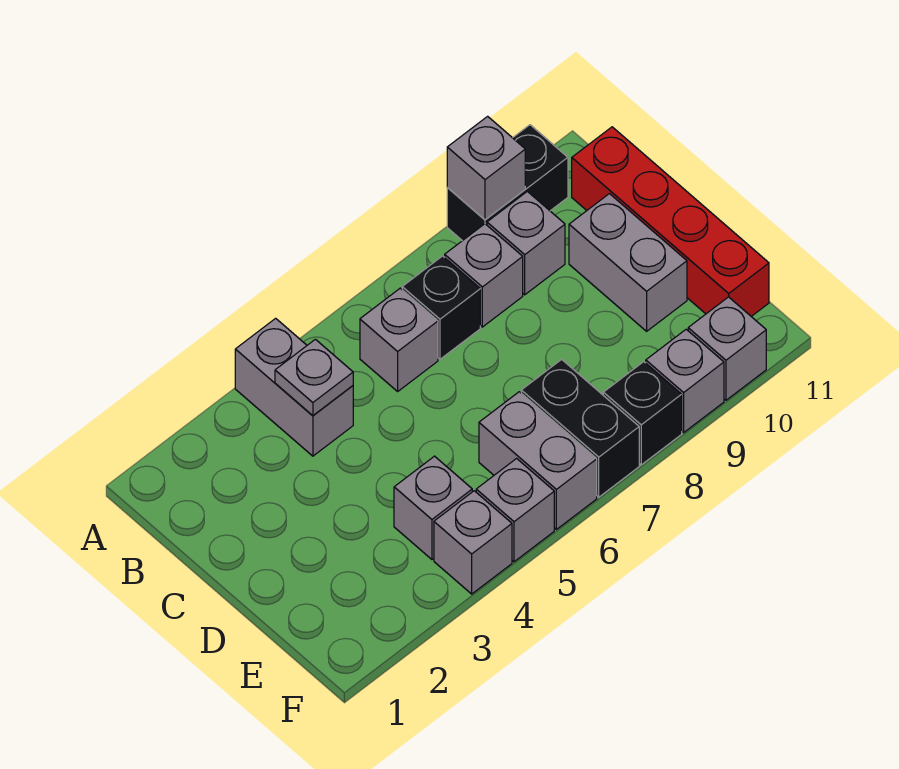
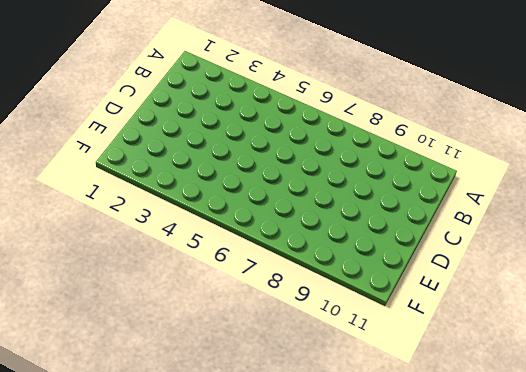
none -> grey 1x2 brick [235,318,353,456]
none -> black 1x2 brick [447,125,568,241]
none -> grey 1x1 brick [360,288,438,391]

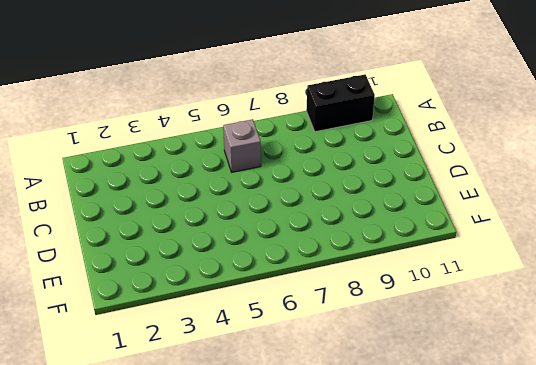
none -> grey 1x2 brick [235,318,353,456]
none -> black 1x1 brick [402,256,480,359]
none -> grey 1x1 brick [445,224,523,327]

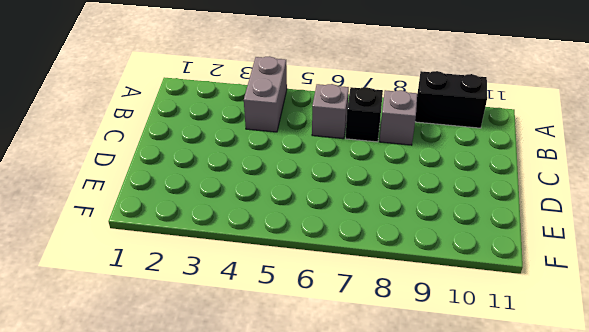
none -> grey 1x1 brick [487,191,565,295]
none -> red 1x4 brick [572,127,769,317]
none -> grey 1x2 brick [569,194,687,331]

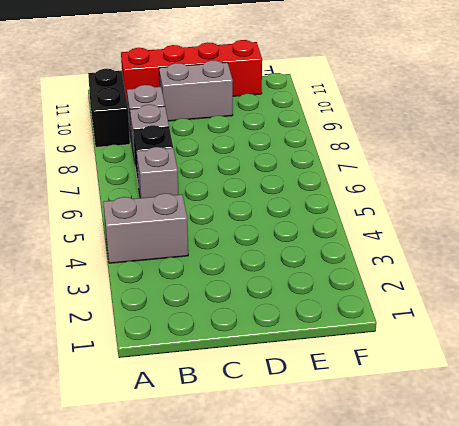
none -> grey 1x1 brick [394,456,472,559]
none -> grey 1x2 brick [479,392,597,529]
none -> black 1x2 brick [521,359,639,497]

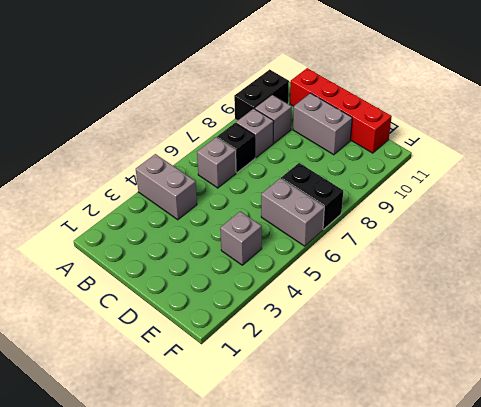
none -> grey 1x1 brick [434,491,512,594]
none -> grey 1x1 brick [476,459,554,562]
none -> black 1x1 brick [603,362,682,465]

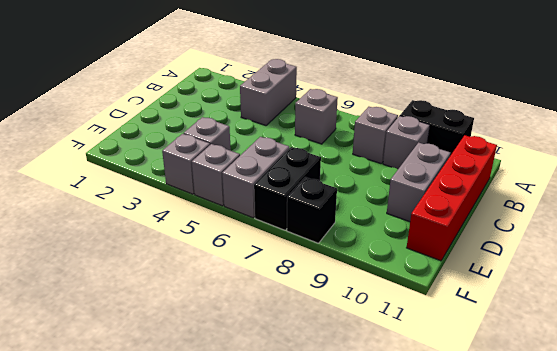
none -> black 1x1 brick [402,256,480,359]
none -> grey 1x1 brick [646,329,724,432]
none -> grey 1x1 brick [688,297,766,400]

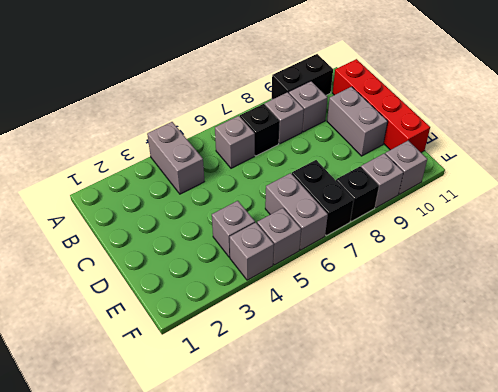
none -> grey 1x1 brick [447,116,525,220]
none -> grey 1x1 plate [275,339,353,416]

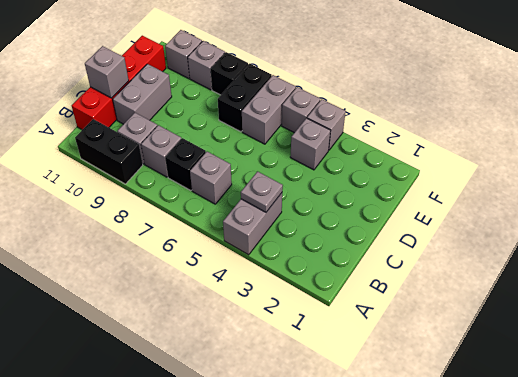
grey 1x1 brick [85,46,129,98] -> grey 1x1 brick moved to [447,116,525,220]

